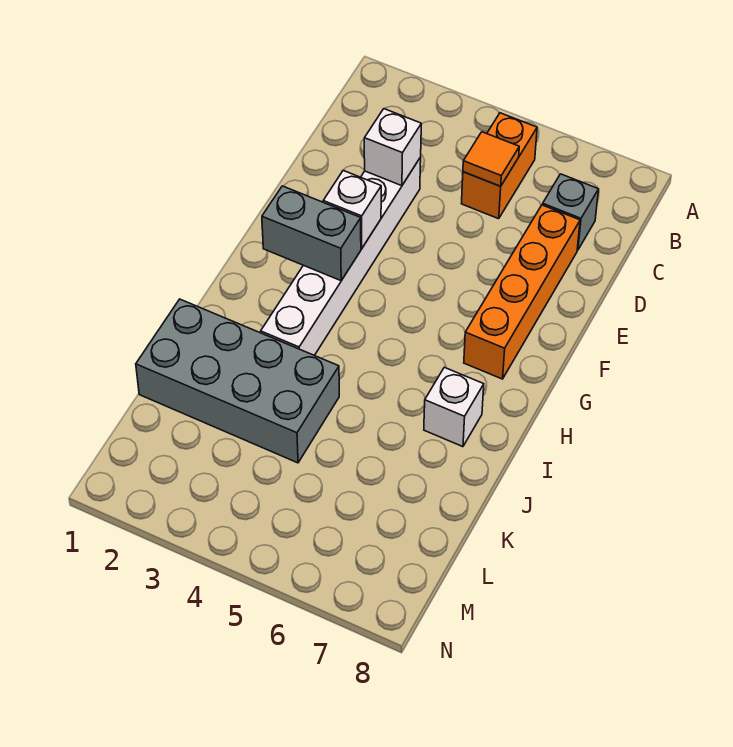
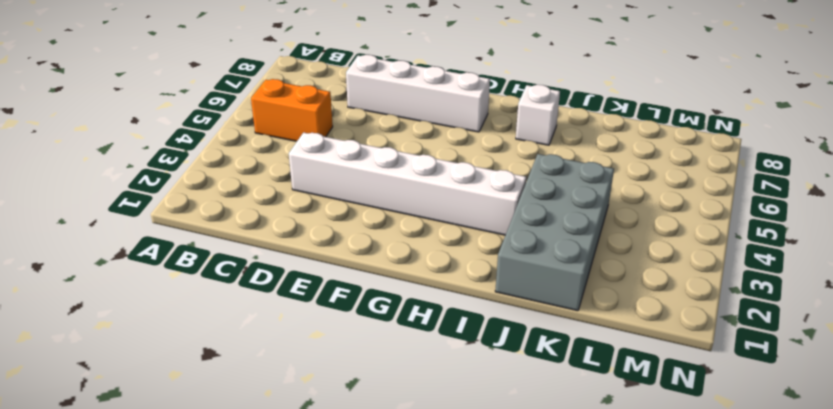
white 1x4 brick [346,55,490,132] -> orange 1x4 brick [464,205,580,379]
none -> grey 1x1 brick [543,174,599,250]
none -> orange 1x1 tile [463,132,519,186]

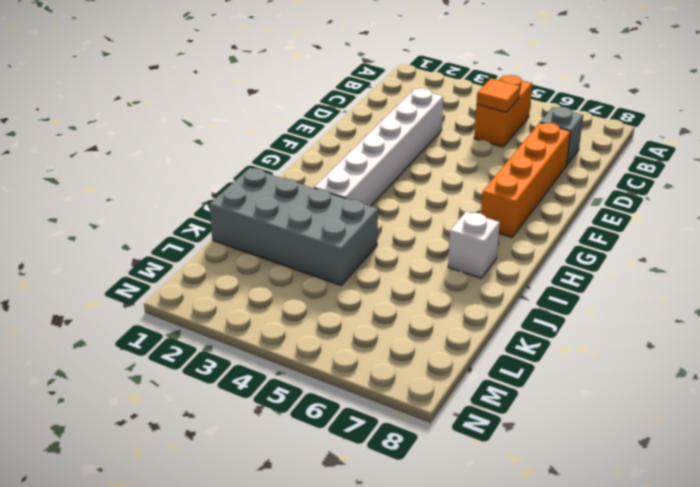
none -> white 1x1 brick [364,109,421,186]
none -> white 1x1 brick [323,171,381,249]

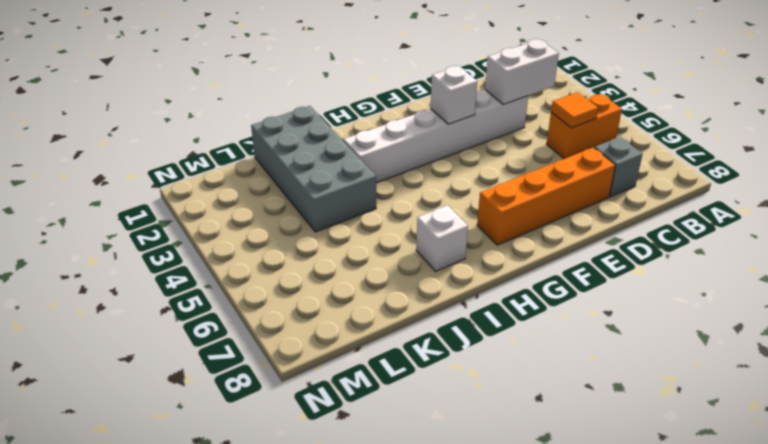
white 1x2 brick [485,39,559,104] -> white 1x1 brick [364,109,421,186]
none -> grey 1x2 brick [262,186,361,281]

